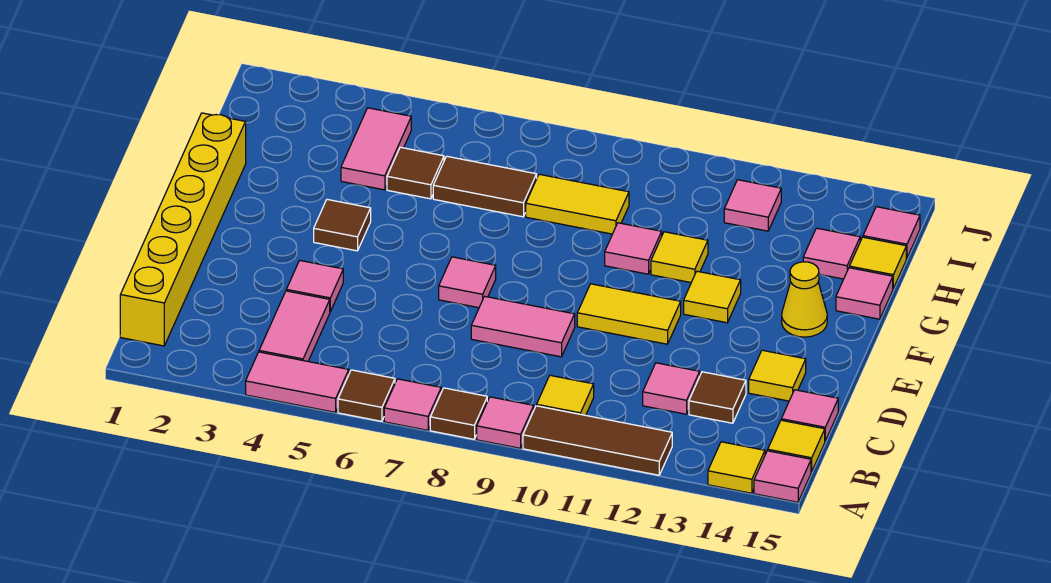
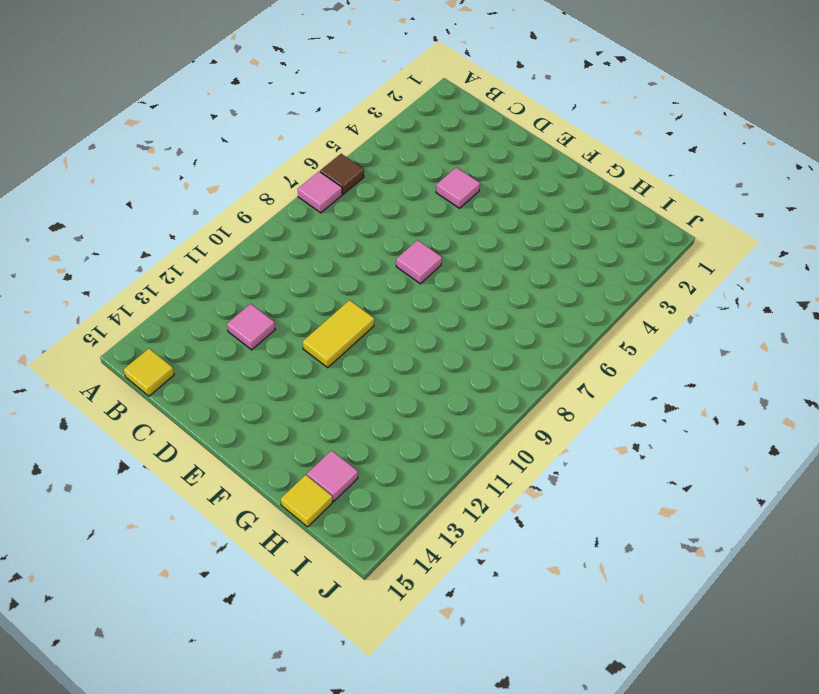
none -> pink 1x2 tile [246,352,349,412]
none -> brown 1x1 tile [430,388,487,439]
none -> pink 1x1 tile [477,397,534,448]
none -> brown 1x3 tile [523,406,672,475]

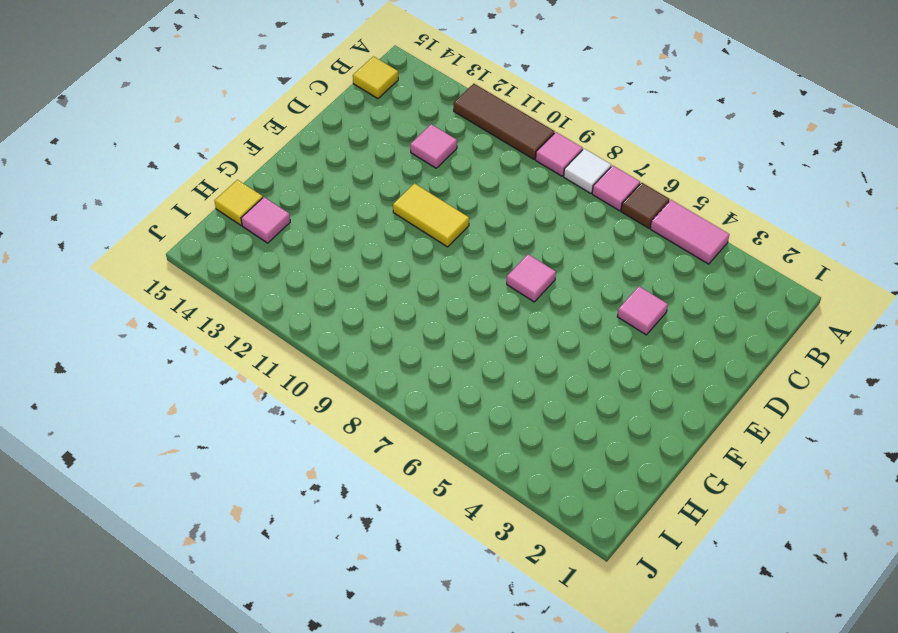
white 1x1 tile [564,149,611,193] -> brown 1x1 tile [430,388,487,439]
none -> yellow 1x1 tile [708,442,765,493]
none -> pink 1x1 tile [754,451,811,502]
none -> yellow 1x6 brick [120,113,246,346]
none -> pink 1x2 tile [259,291,330,361]

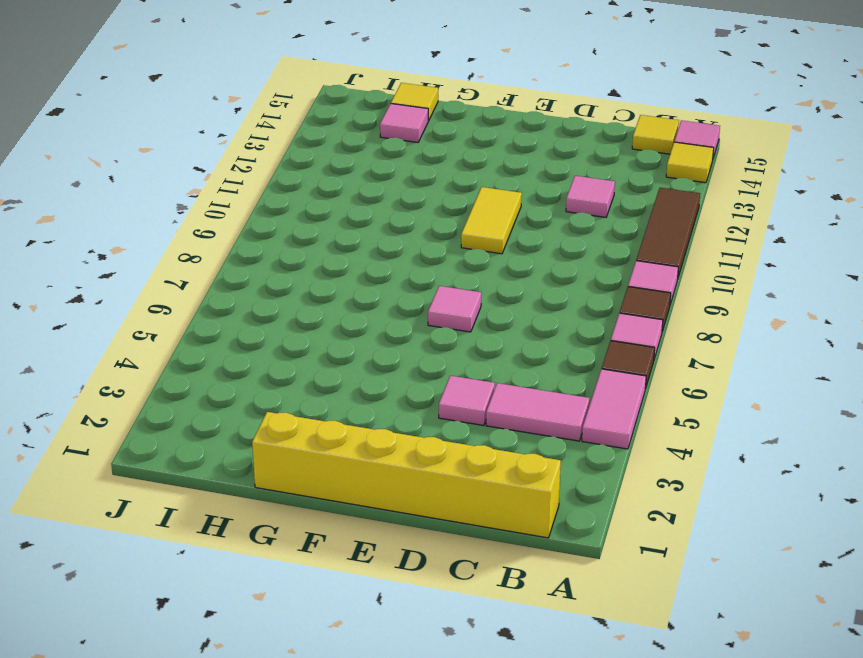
none -> yellow 1x1 tile [537,375,594,415]
none -> brown 1x1 tile [689,372,746,423]
none -> pink 1x1 tile [781,390,838,441]
none -> pink 1x2 tile [471,296,575,357]

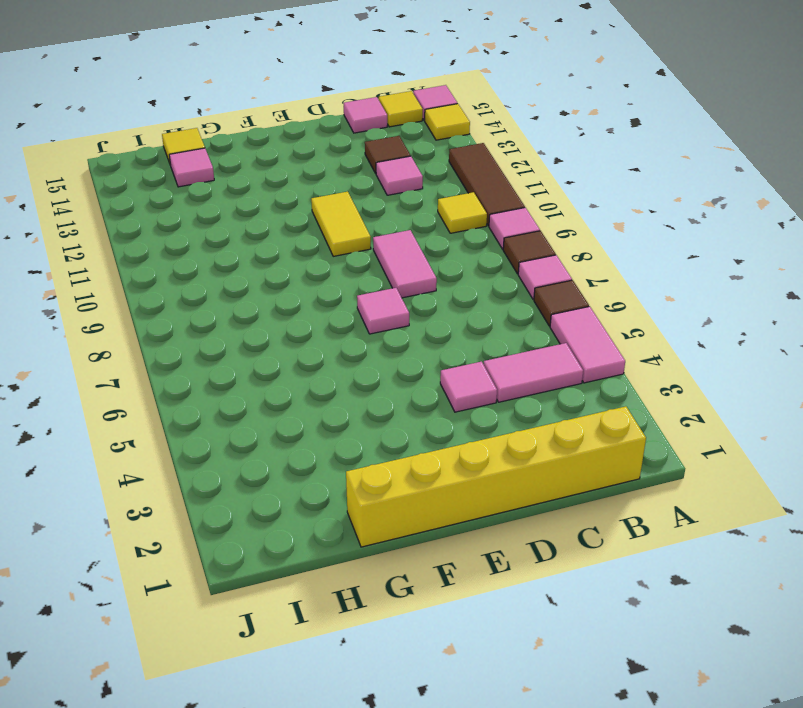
none -> yellow 1x1 tile [749,350,806,401]
none -> brown 1x1 tile [314,199,371,251]
none -> yellow 1x1 tile [684,271,741,323]
none -> yellow 1x1 cone [782,262,827,337]

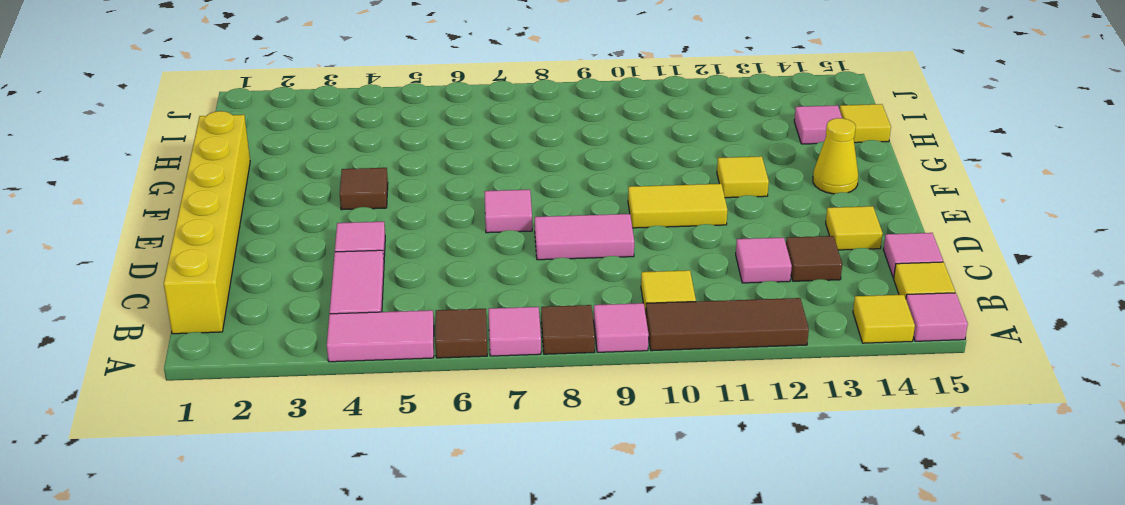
none -> pink 1x1 tile [605,223,662,274]
none -> yellow 1x1 tile [651,232,708,282]
none -> pink 1x1 tile [836,268,893,319]
none -> pink 1x2 tile [341,108,411,190]

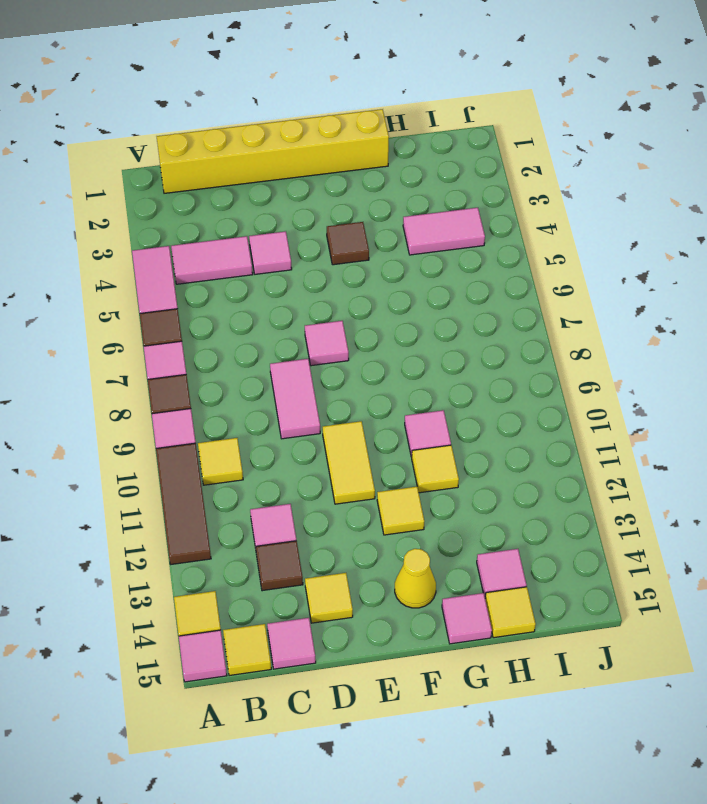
none -> brown 1x1 tile [387,147,444,199]
none -> brown 1x2 tile [433,156,537,217]
none -> yellow 1x2 tile [526,174,629,234]
none -> pink 1x1 tile [724,180,781,231]

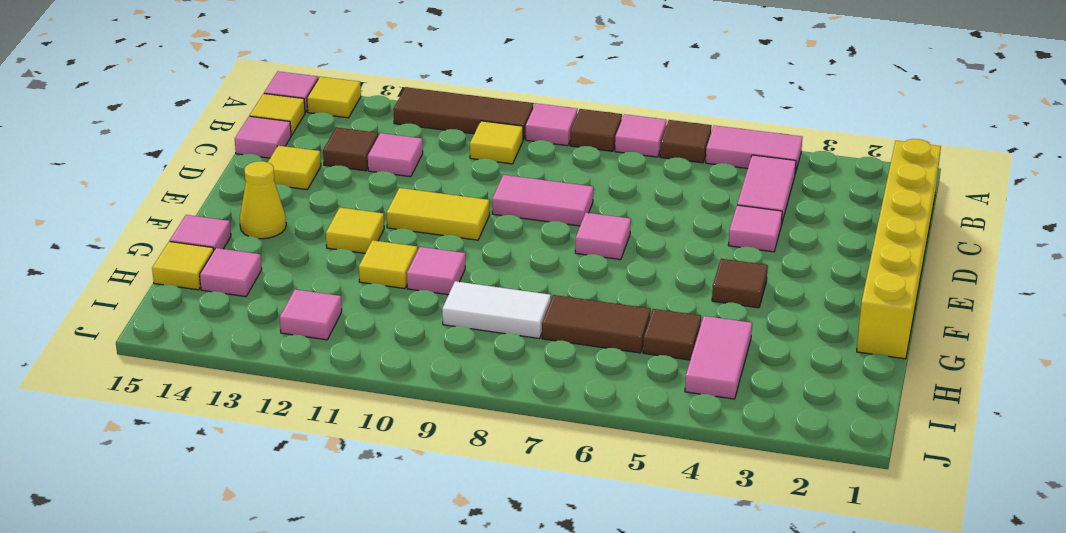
white 1x2 tile [442,281,551,338] -> yellow 1x2 tile [526,174,629,234]
none -> pink 1x1 tile [863,207,920,258]

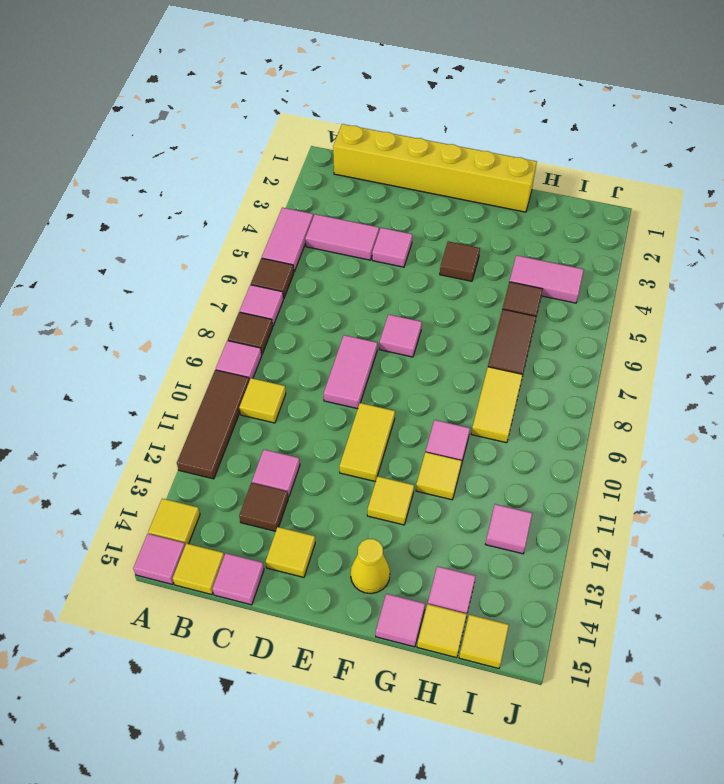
yellow 1x1 tile [459,615,509,668] -> pink 1x1 tile [863,207,920,258]

